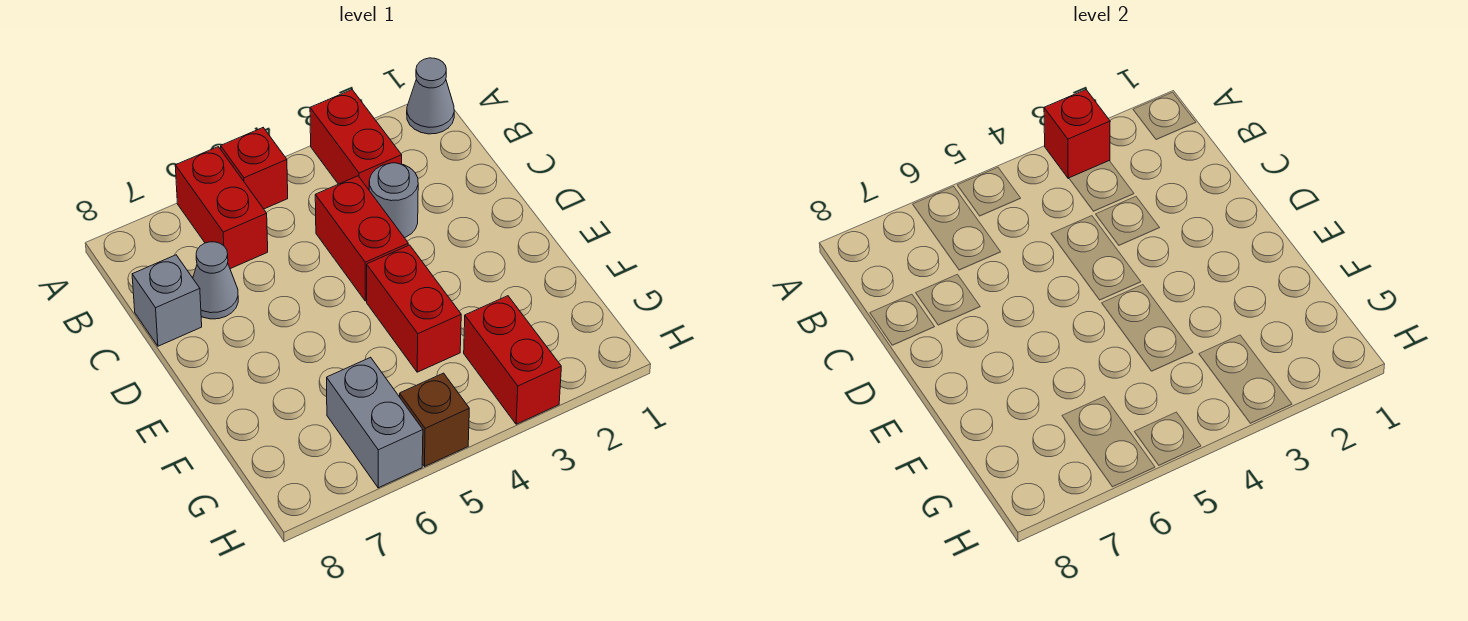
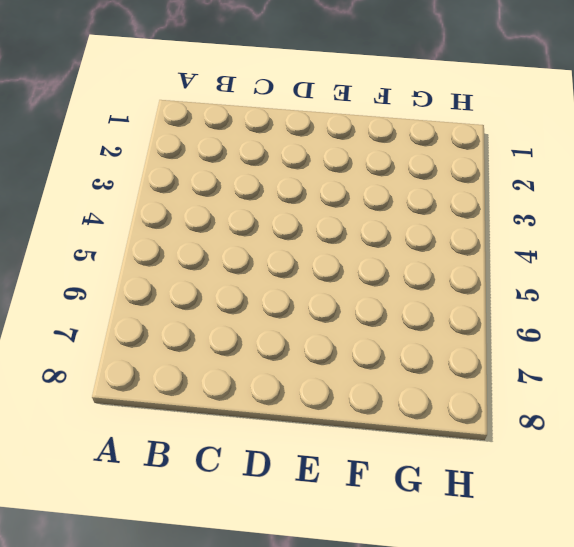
none -> grey 1x1 cone [407,58,454,134]
none -> red 1x2 brick [310,90,402,190]
none -> red 1x1 brick [221,128,288,209]

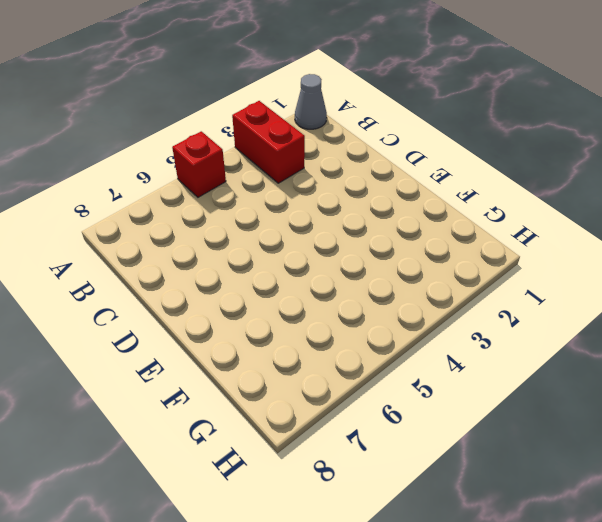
none -> red 1x2 brick [175,147,268,269]
none -> grey 1x1 round brick [369,163,418,238]
none -> red 1x2 brick [315,176,408,301]

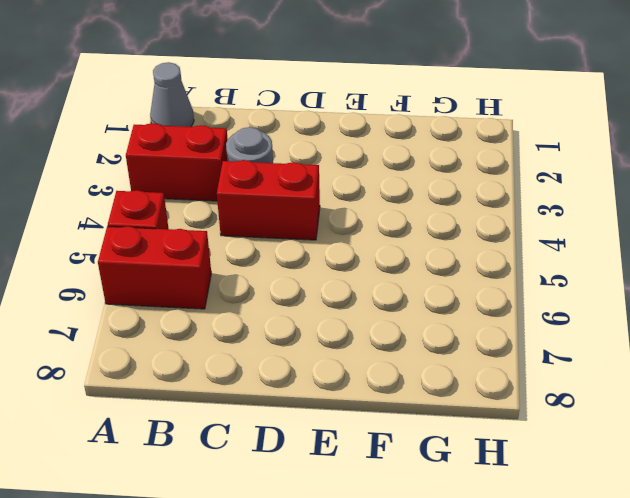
none -> grey 1x1 cone [193,242,238,319]
none -> grey 1x1 brick [132,255,202,346]
none -> red 1x2 brick [367,245,461,372]

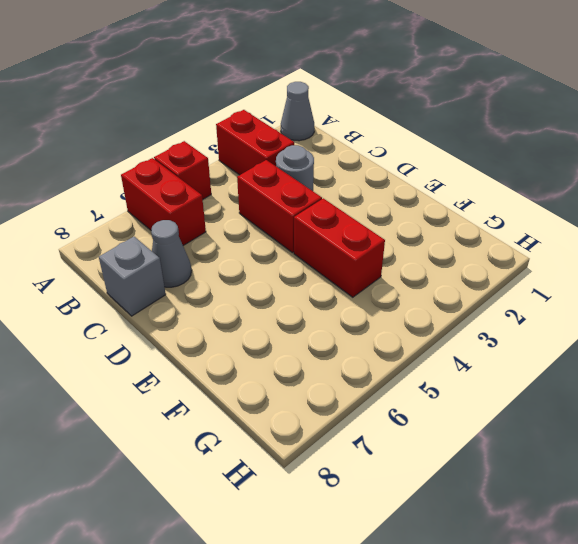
none -> red 1x2 brick [464,296,561,424]
none -> grey 1x2 brick [327,357,423,488]
none -> brown 1x1 brick [400,373,469,466]

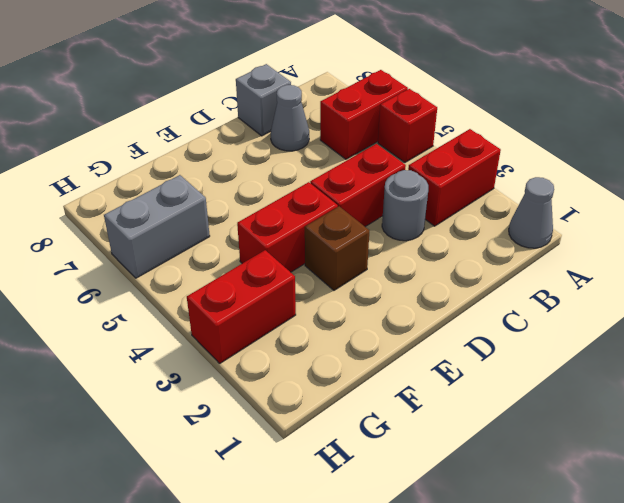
brown 1x1 brick [305,206,369,290] -> brown 1x1 brick moved to [400,373,469,466]
none -> red 1x1 brick [1044,90,1110,178]

